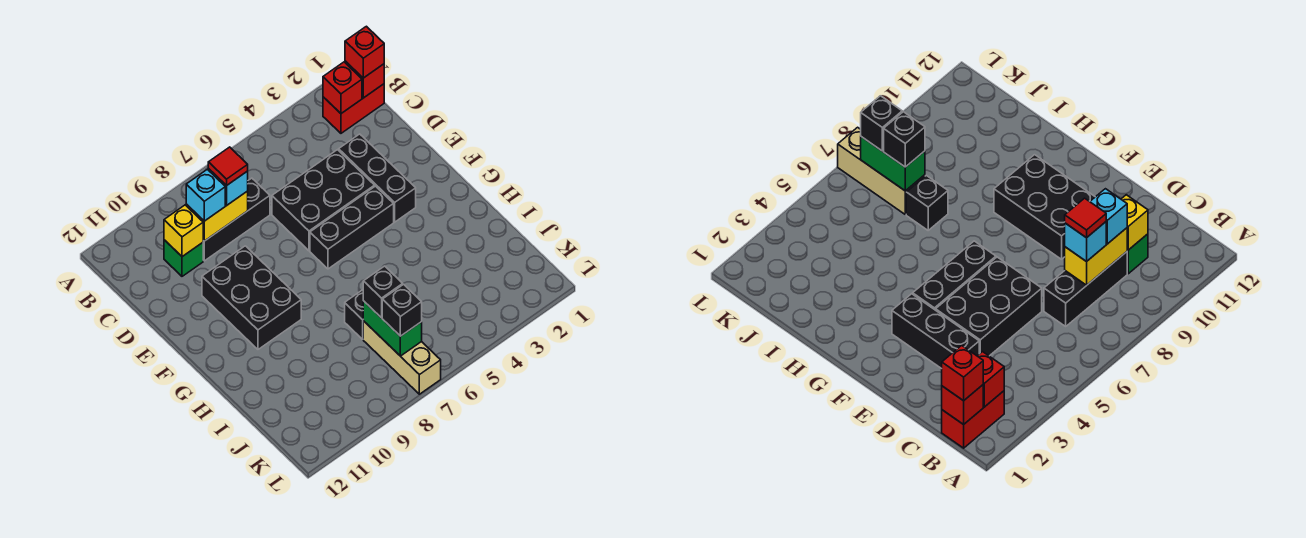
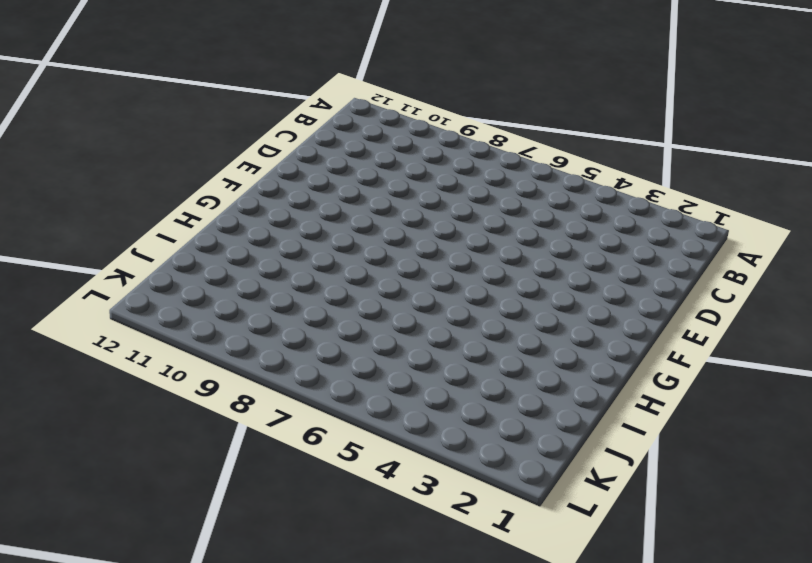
none -> red 1x2 brick [323,84,384,133]
none -> black 1x3 brick [203,178,270,261]
none -> green 1x1 brick [164,240,203,276]

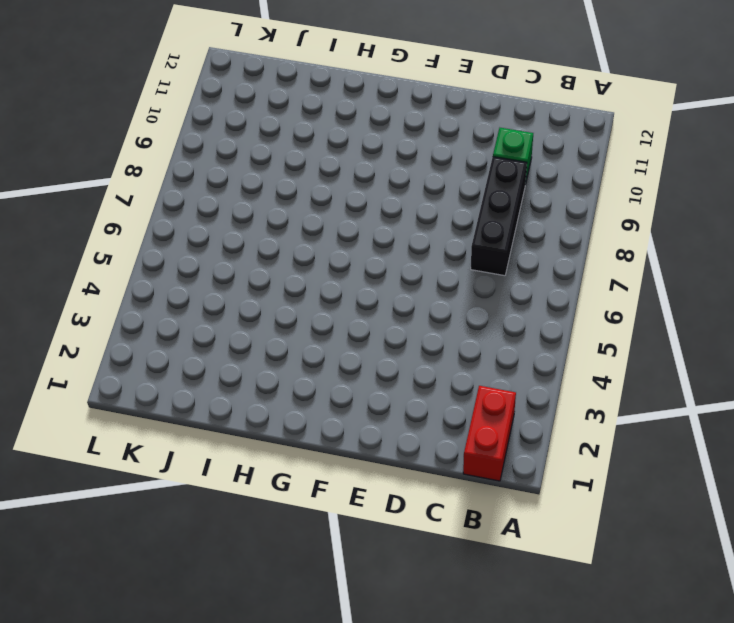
none -> black 1x3 brick [339,134,416,222]
none -> black 2x3 brick [272,150,375,251]
none -> black 2x3 brick [202,246,301,349]

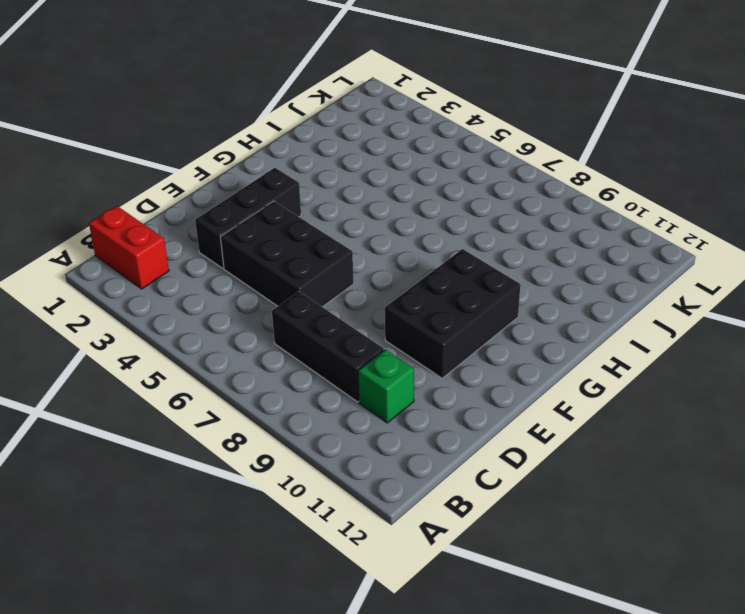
none -> black 1x3 brick [310,186,394,269]
none -> black 1x1 brick [345,290,363,339]
none -> tan 1x3 brick [363,321,441,394]

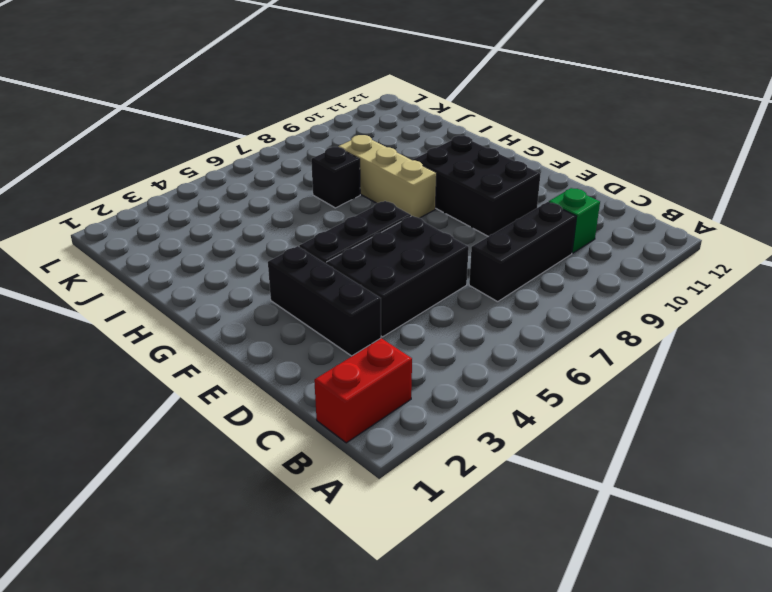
tan 1x3 brick [338,135,437,218] -> tan 1x3 brick moved to [363,321,441,394]
none -> red 1x1 brick [345,61,384,98]
none -> red 1x1 brick [323,62,362,114]
none -> yellow 1x2 brick [186,191,248,241]

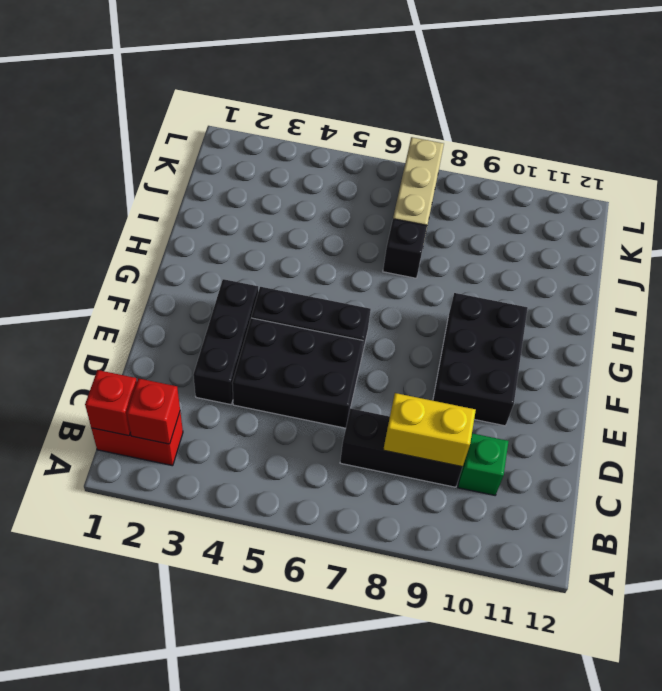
none -> yellow 1x1 brick [164,205,203,257]
none -> green 1x2 brick [363,301,422,356]
none -> red 1x1 brick [345,26,384,78]

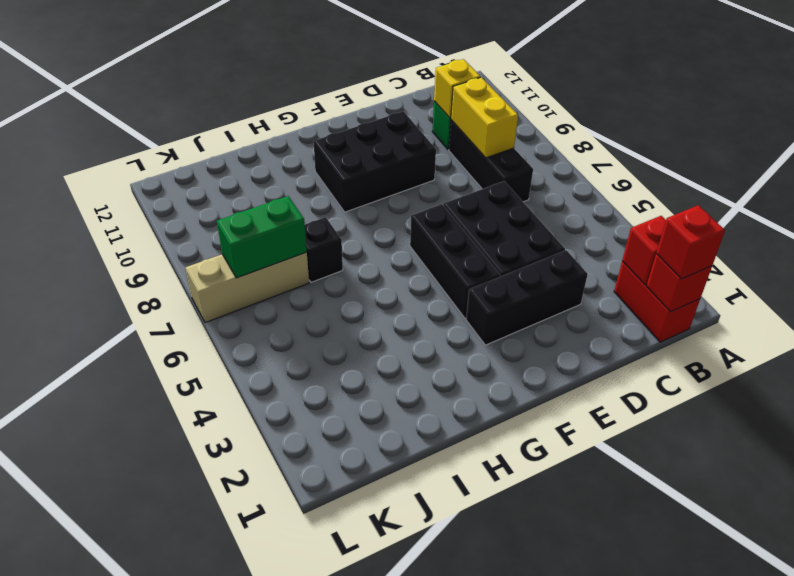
none -> cyan 1x1 brick [208,168,248,205]
none -> cyan 1x1 brick [186,169,225,221]
none -> black 1x1 brick [363,266,403,318]

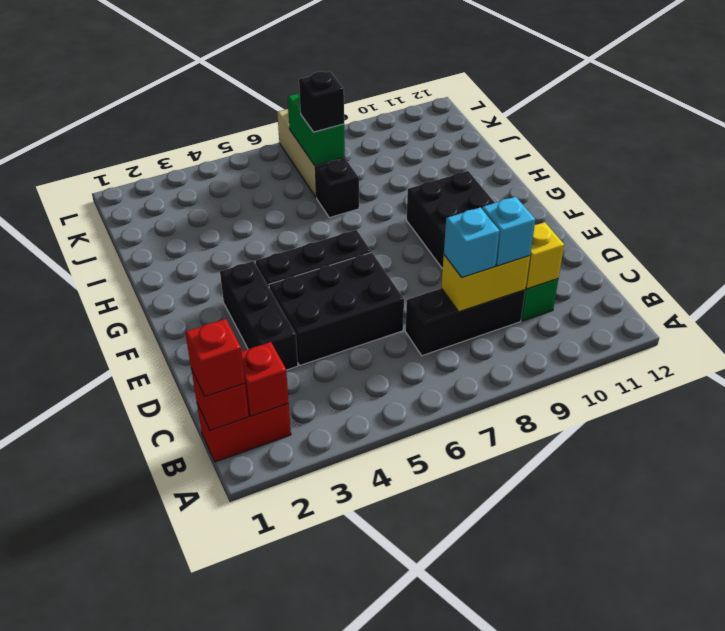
none -> black 1x1 brick [382,285,422,336]
none -> red 1x1 tile [208,147,248,186]

